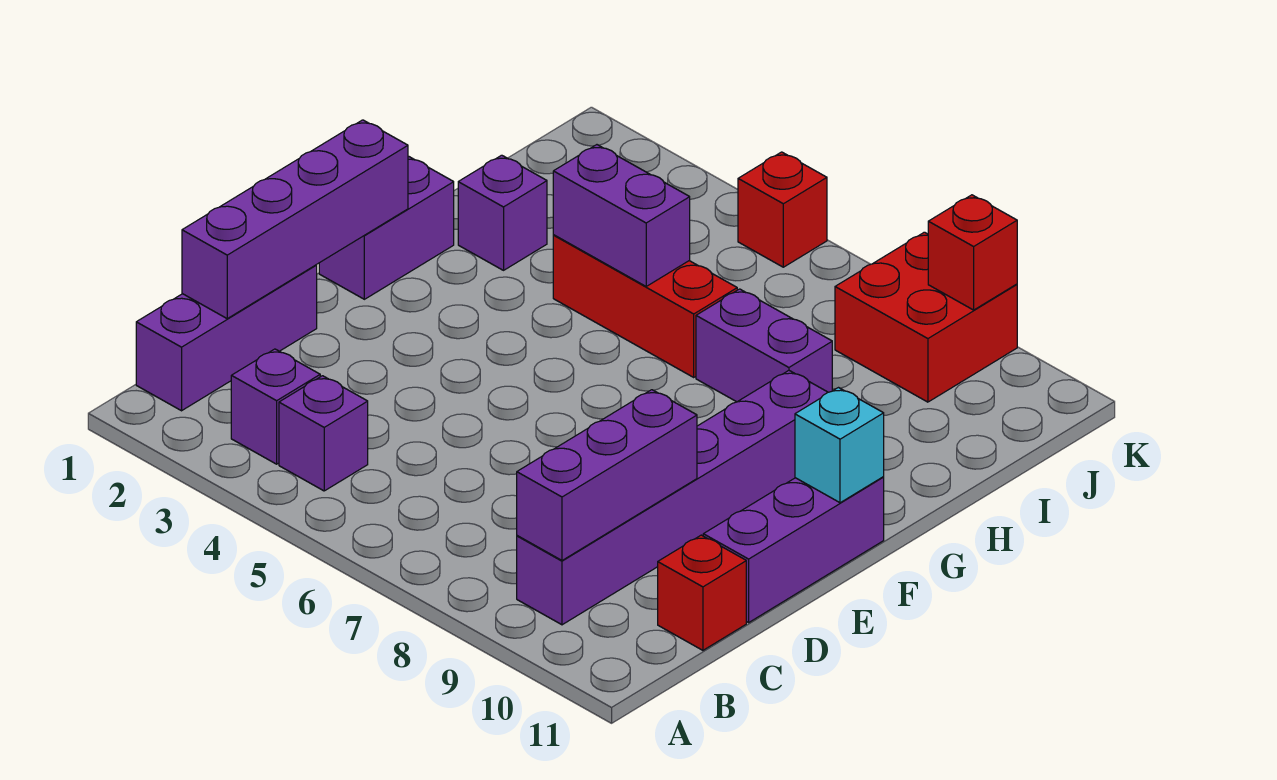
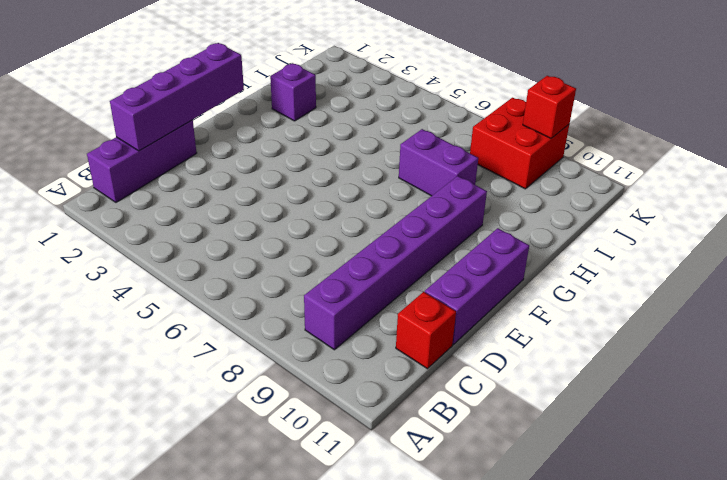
none -> purple 1x1 brick [231,349,320,464]
none -> purple 1x1 brick [279,376,368,491]
none -> purple 1x2 brick [319,156,454,299]

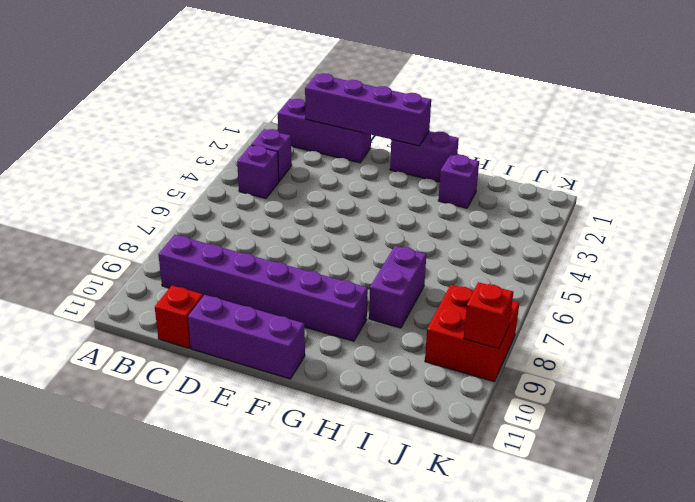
none -> red 1x3 brick [553,235,737,377]
none -> red 1x1 brick [738,152,827,267]
none -> purple 1x3 brick [517,390,697,560]

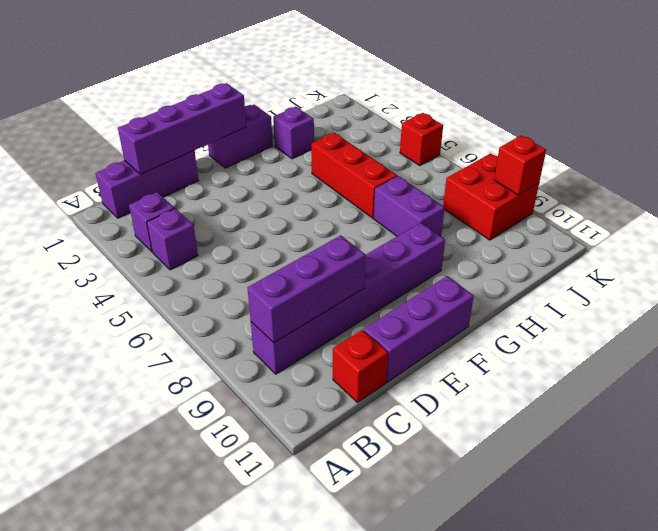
none -> cyan 1x1 brick [795,388,884,503]
none -> purple 1x2 brick [553,145,690,286]

